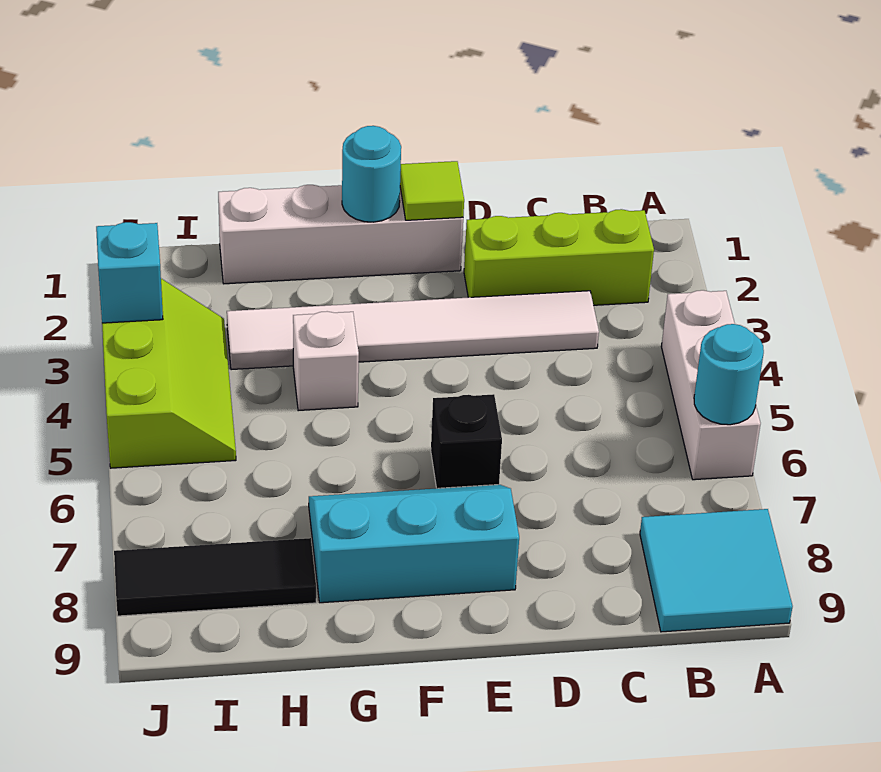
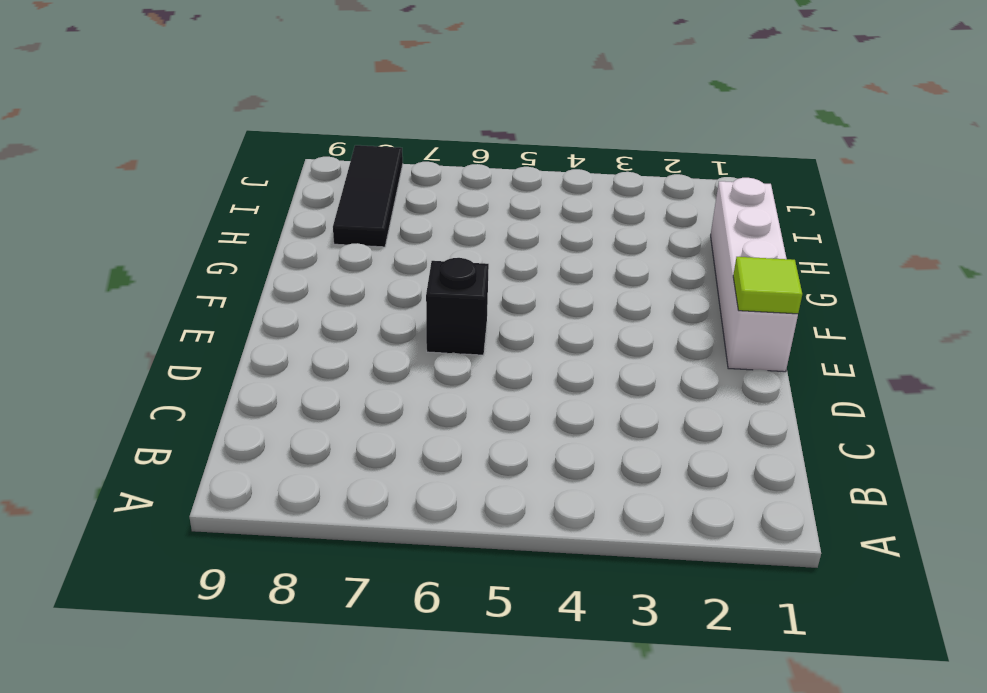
none -> white 1x3 brick [661,290,761,480]
none -> cyan 2x2 tile [640,509,793,632]
none -> lime 1x3 brick [464,209,654,305]

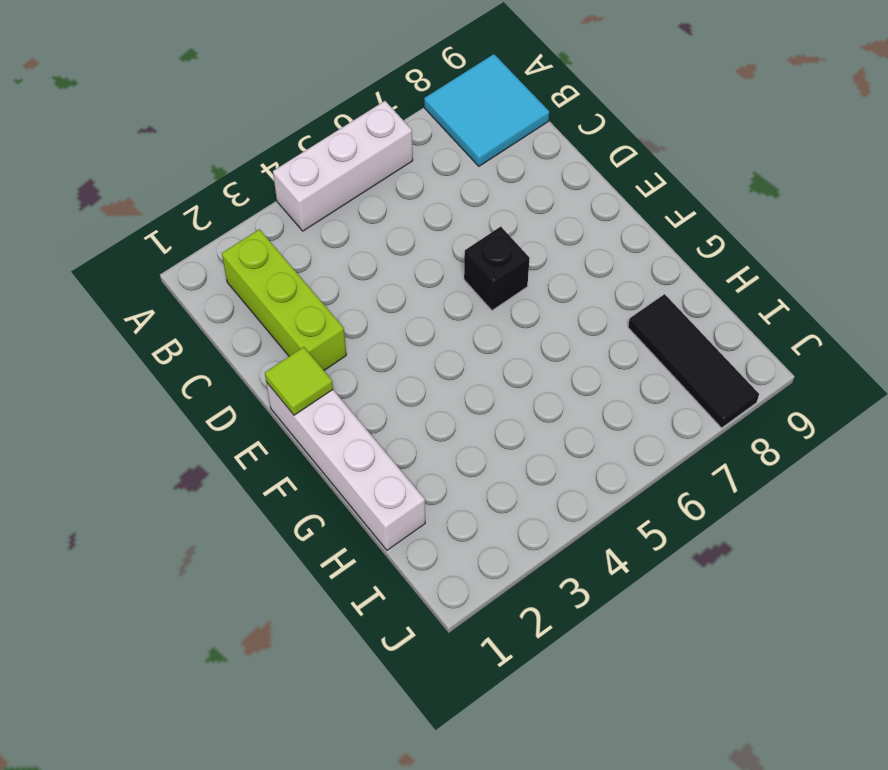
none -> white 1x6 tile [227,291,599,370]
none -> cyan 2x3 slope [309,485,519,603]
none -> white 1x1 brick [293,311,359,411]

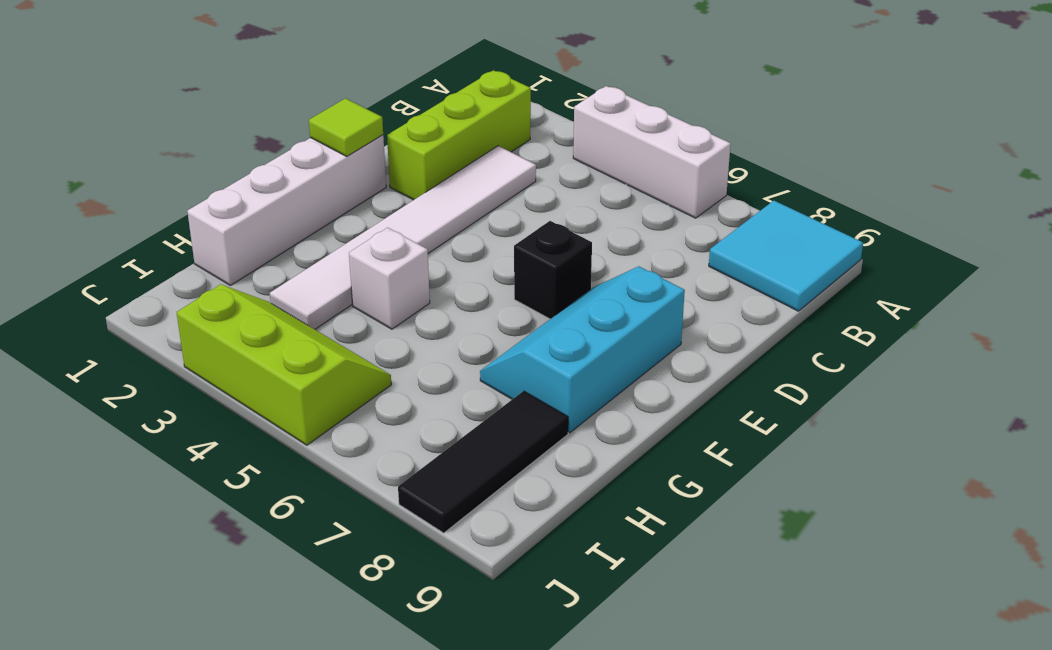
none -> cyan 1x1 round brick [694,324,764,425]
none -> cyan 1x1 round brick [342,126,401,222]
none -> cyan 1x1 brick [96,222,163,323]

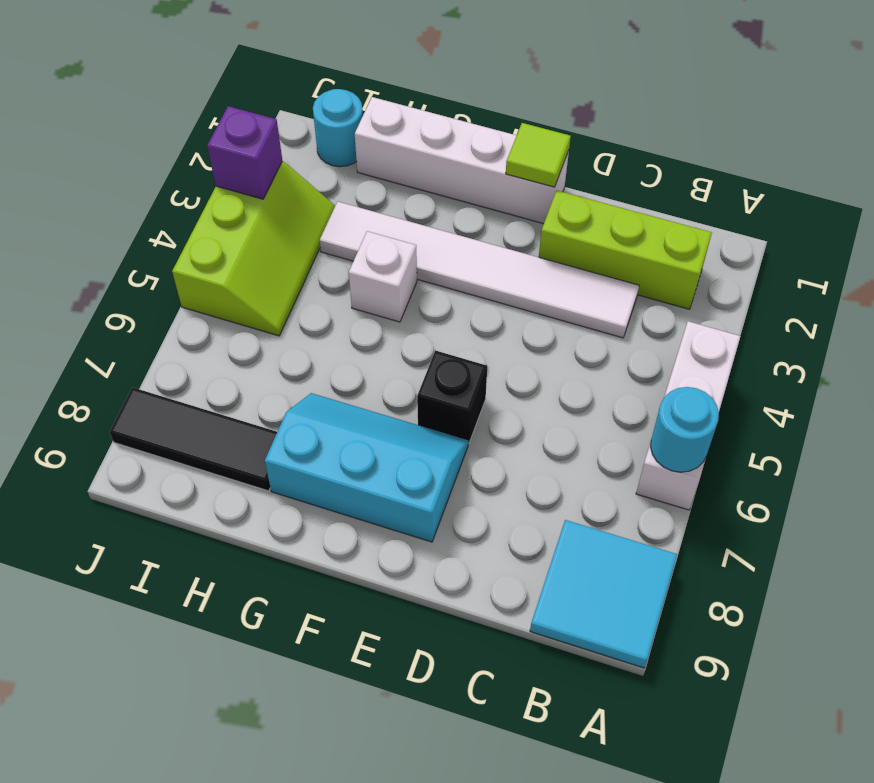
cyan 1x1 round brick [313,89,363,167] -> cyan 1x1 round brick moved to [342,126,401,222]
purple 1x1 brick [207,106,282,199] -> cyan 1x1 brick [96,222,163,323]

